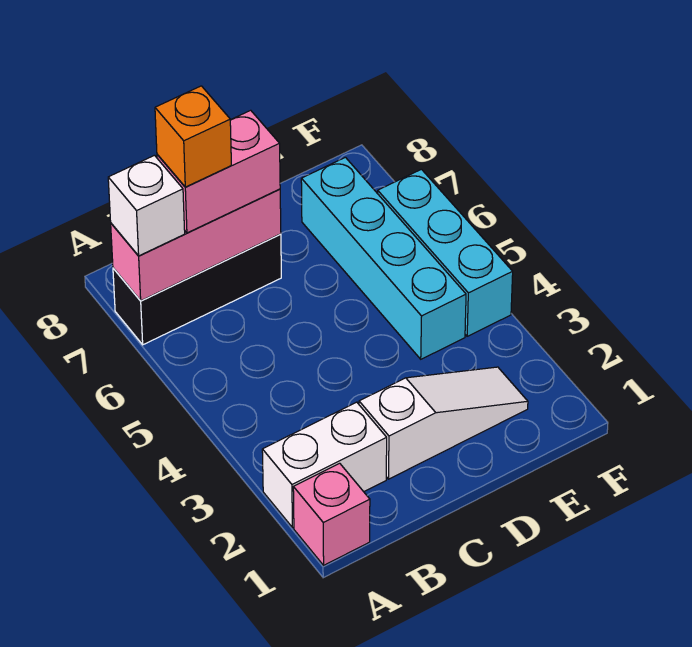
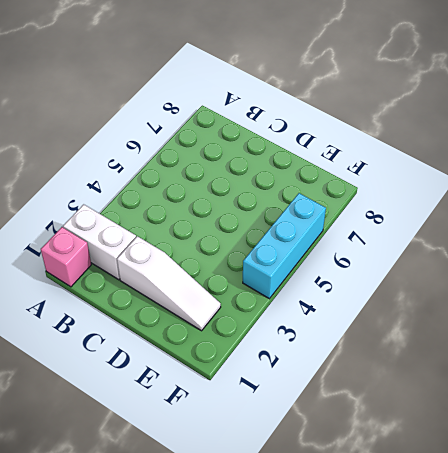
none -> black 1x3 brick [113,234,281,345]
none -> cyan 1x4 brick [301,157,466,359]

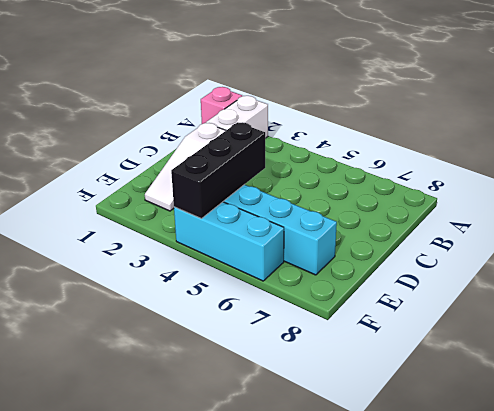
black 1x3 brick [171,122,265,219] -> black 1x3 brick moved to [113,234,281,345]
none -> pink 1x3 brick [111,189,281,301]
none -> white 1x1 brick [108,155,185,256]

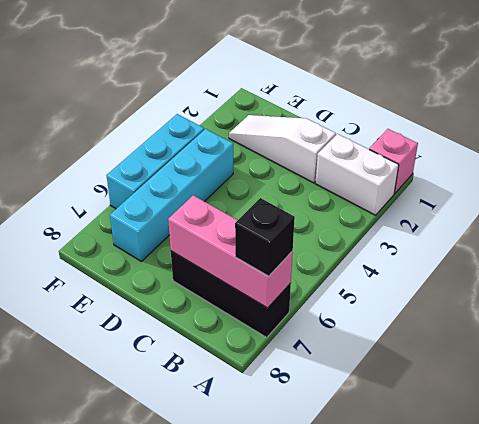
black 1x1 brick [235,198,295,276] -> white 1x1 brick [108,155,185,256]
none -> pink 1x2 brick [157,110,280,233]
none -> orange 1x1 brick [155,86,231,187]

